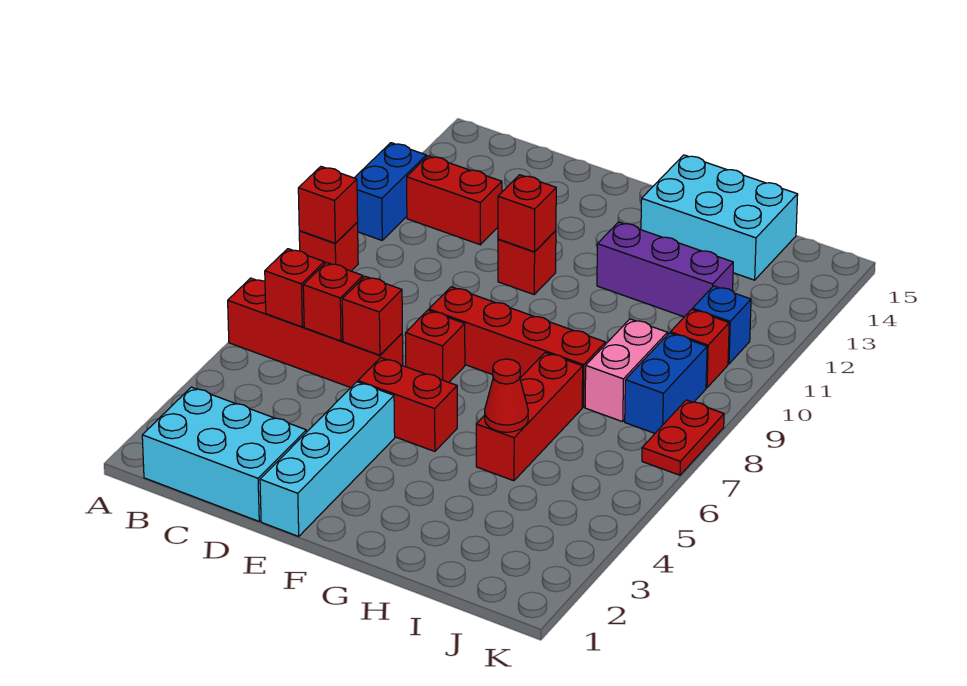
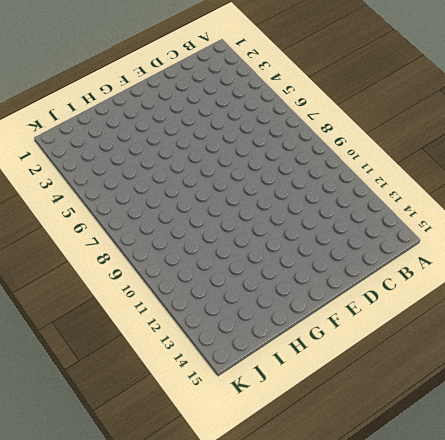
none -> red 1x4 brick [228,278,403,388]
none -> red 1x1 brick [299,222,358,271]
none -> blue 1x2 brick [355,143,426,240]

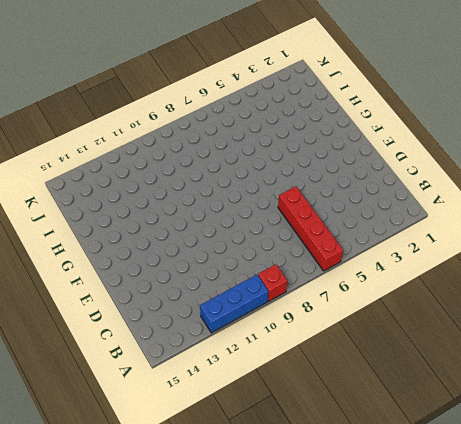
blue 1x3 brick [200,275,268,333] -> blue 1x2 brick [355,143,426,240]
none -> cyan 2x3 brick [142,387,306,521]
none -> red 1x2 brick [407,156,502,245]
none -> cyan 1x4 brick [260,382,395,536]

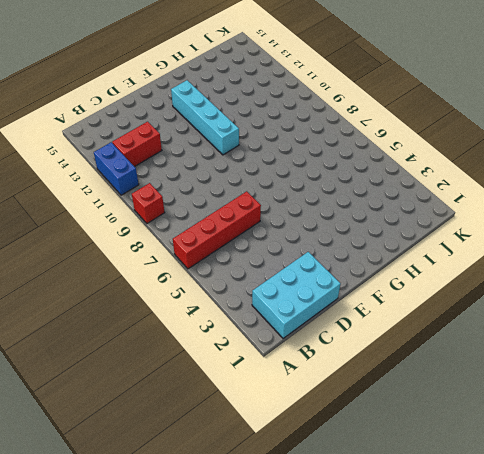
cyan 1x4 brick [171,80,239,155] -> cyan 1x4 brick moved to [260,382,395,536]
none -> red 1x2 brick [358,358,457,451]
none -> red 1x1 brick [405,310,465,382]
none -> red 1x4 brick [429,287,605,407]

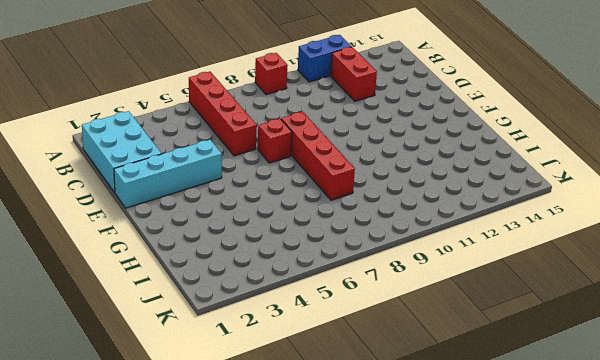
none -> red 1x2 brick [358,358,457,451]
none -> red 1x1 brick [498,231,556,294]
none -> purple 1x3 brick [597,222,733,317]

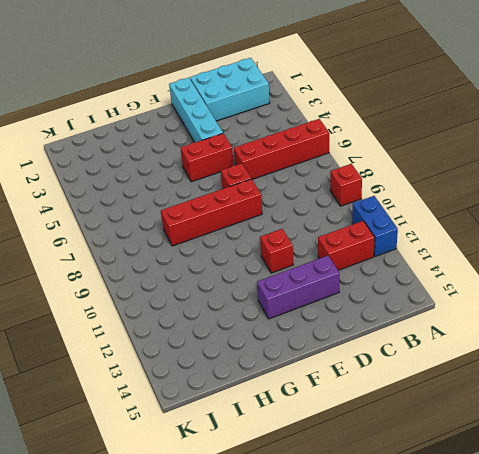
purple 1x3 brick [257,256,339,319] -> purple 1x3 brick moved to [597,222,733,317]
none -> cyan 2x3 brick [641,155,798,280]
none -> red 1x3 brick [476,352,583,481]
none -> pink 1x2 brick [585,319,667,422]

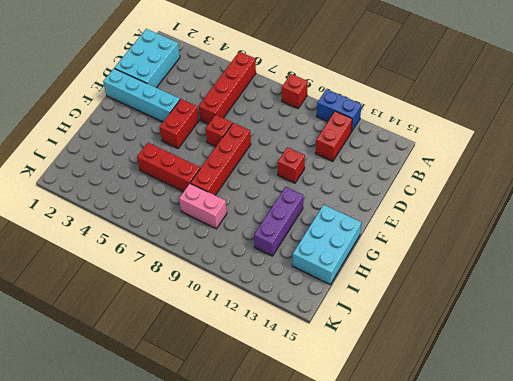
none -> blue 1x2 brick [625,333,707,433]
none -> red 1x1 brick [670,309,729,388]
none -> blue 1x1 brick [693,286,751,364]

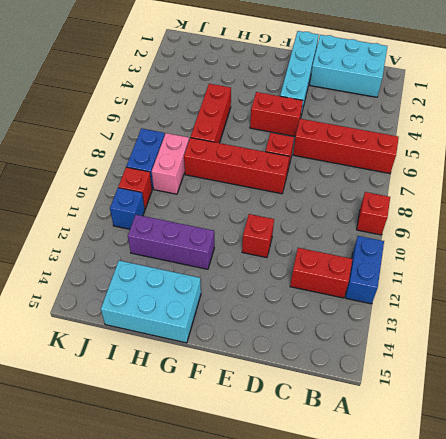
none -> red 1x2 plate [642,400,724,475]
none -> red 1x1 brick [298,167,358,243]
none -> red 1x1 brick [265,249,324,327]

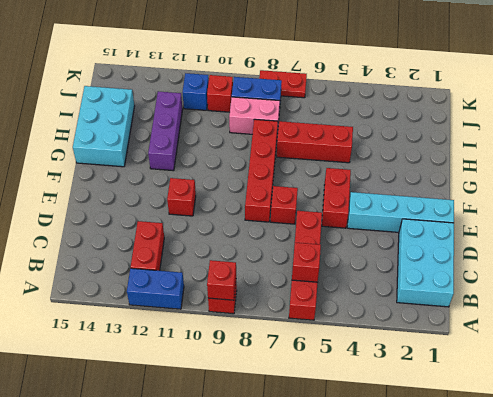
none -> red 1x1 brick [303,262,363,341]
none -> red 1x1 brick [342,276,402,355]
none -> red 1x1 brick [498,175,556,252]

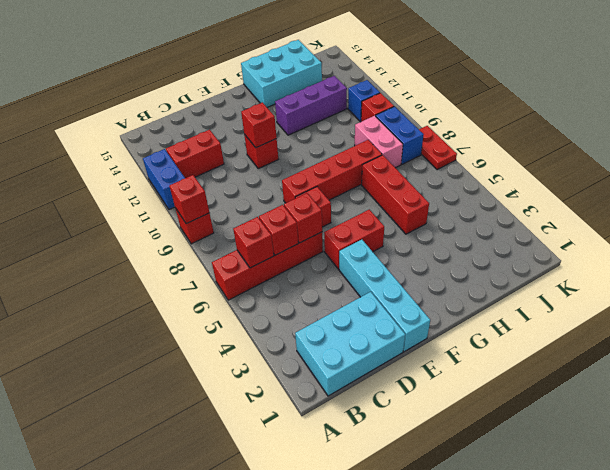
none -> red 1x1 cone [485,359,528,432]

